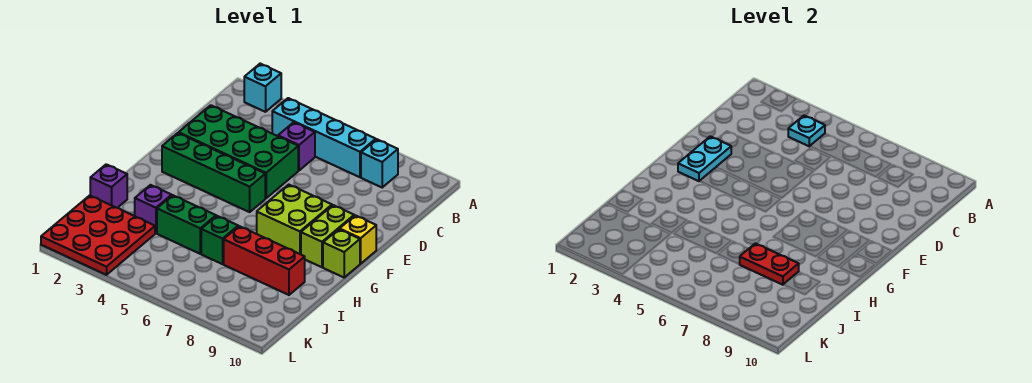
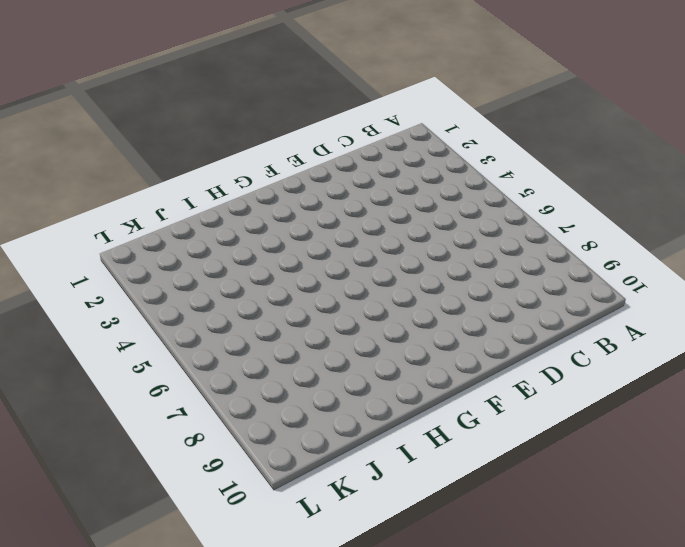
none -> cyan 1x1 brick [244,64,281,112]
none -> cyan 1x4 brick [272,98,376,177]
none -> cyan 1x1 brick [361,139,398,187]

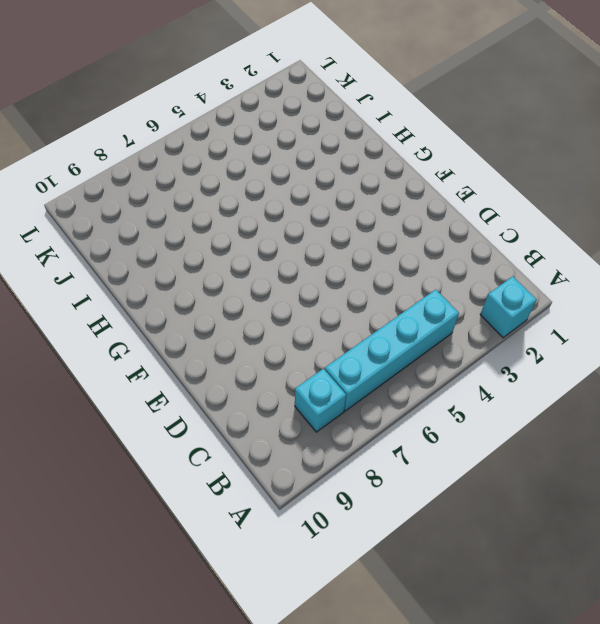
none -> purple 1x1 brick [278,122,315,170]
none -> green 2x4 brick [179,105,298,198]
none -> green 1x4 brick [162,133,265,212]

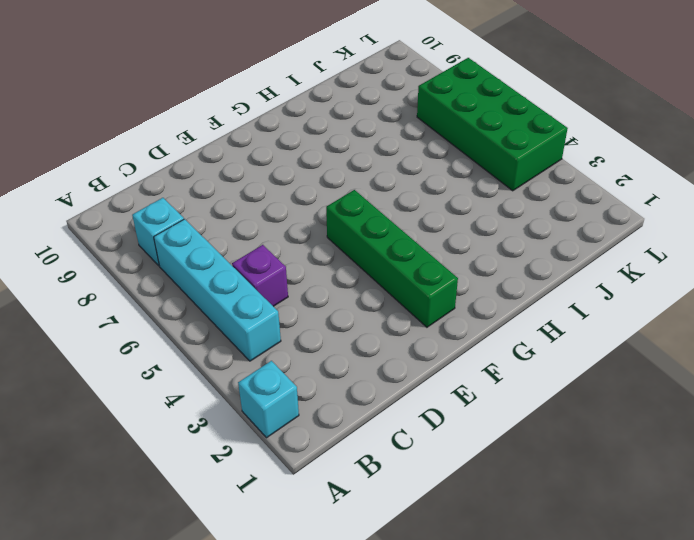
green 2x4 brick [417,58,568,191] -> green 2x4 brick moved to [179,105,298,198]
none -> lime 2x2 brick [257,185,332,254]
none -> lime 1x2 brick [301,205,354,267]
none -> yellow 1x1 brick [340,215,376,264]

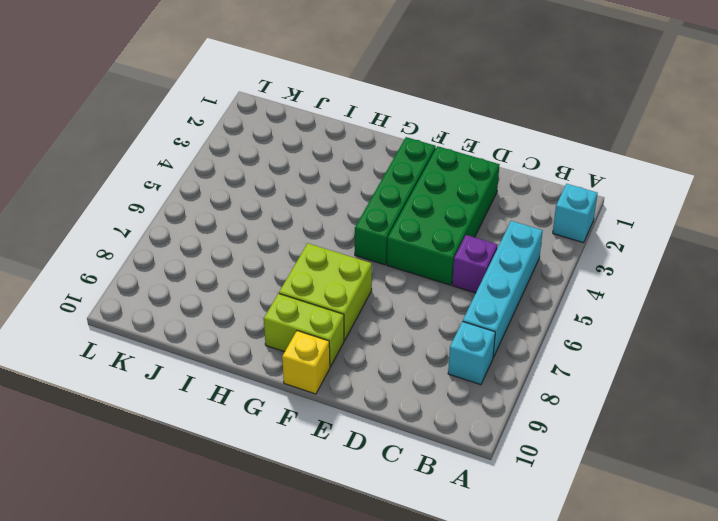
none -> lime 1x1 brick [323,229,360,277]
none -> purple 1x1 brick [90,164,127,208]
none -> purple 1x1 brick [135,185,172,233]

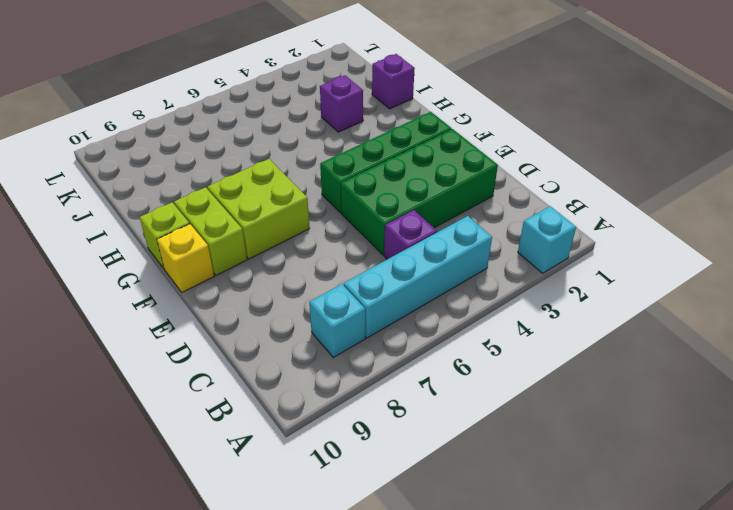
none -> green 1x2 brick [157,195,216,254]
none -> green 1x1 brick [201,216,238,264]
none -> red 1x3 brick [224,226,305,295]

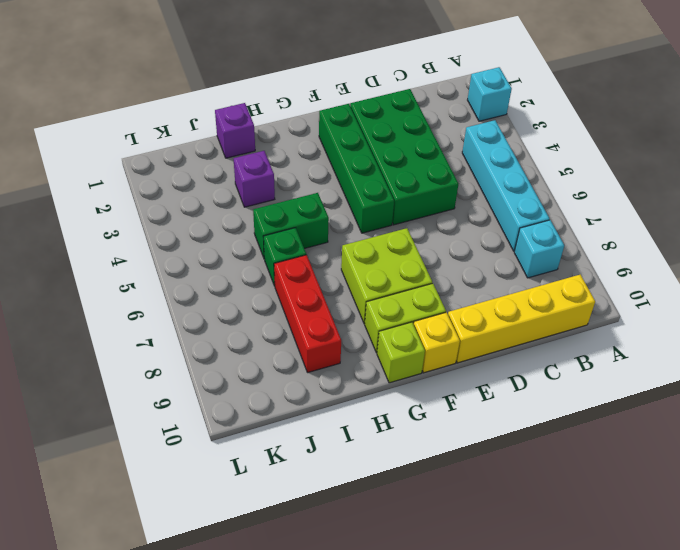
yellow 1x4 brick [448,275,595,363] -> none
green 1x2 brick [253,193,329,258] -> green 1x2 brick turned to [157,195,216,254]
none -> purple 1x1 brick [278,122,315,170]
none -> red 3x3 plate [41,195,155,275]
none -> cyan 1x1 plate [788,115,825,146]

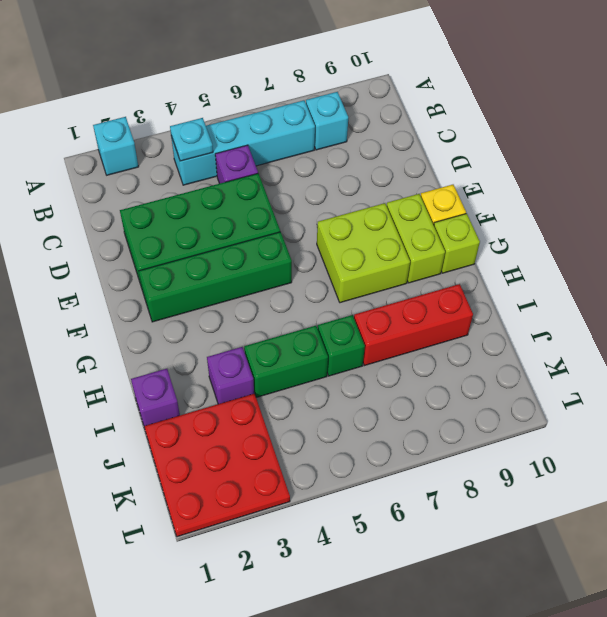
none -> cyan 1x2 plate [678,136,731,181]
none -> red 1x2 plate [740,243,799,285]

